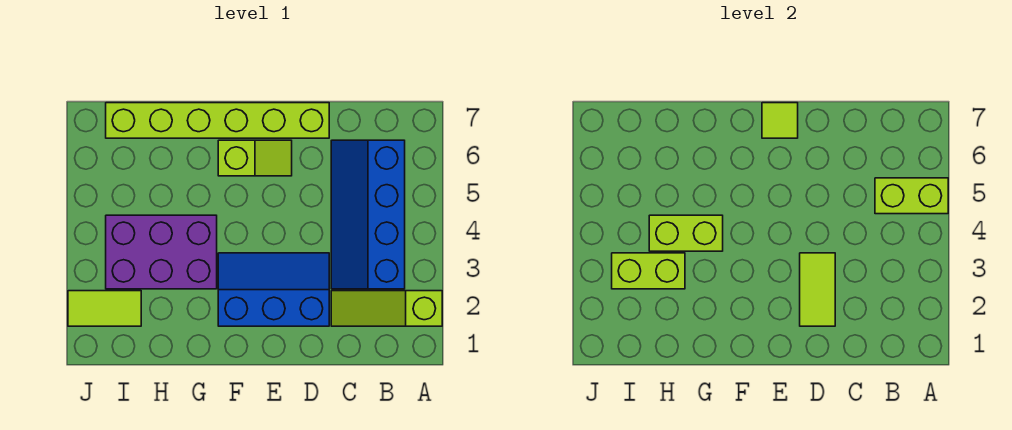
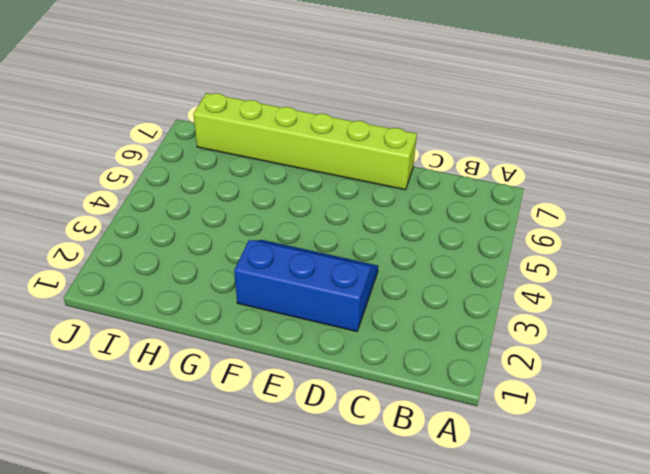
none -> lime 1x3 slope [331,291,442,326]
none -> blue 2x4 slope [331,140,405,289]
none -> lime 1x2 slope [218,140,292,176]

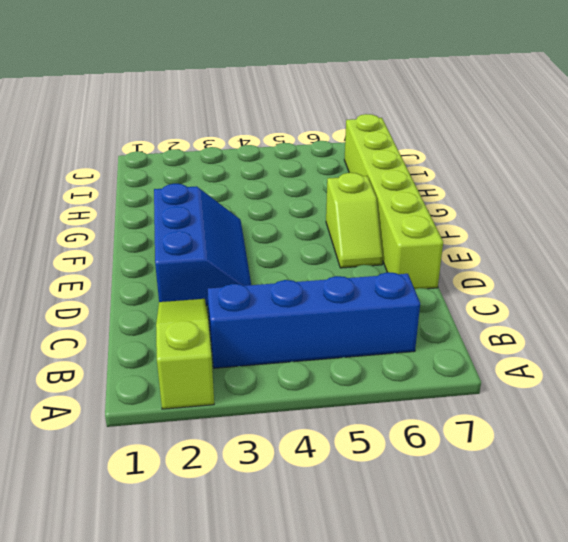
none -> purple 2x3 brick [106,215,217,289]
none -> lime 1x2 tile [68,291,141,326]
none -> lime 1x2 brick [875,178,948,214]

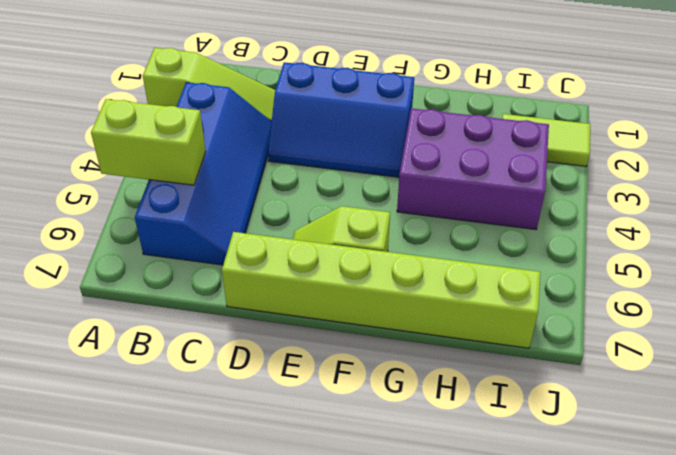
none -> lime 1x2 tile [800,253,835,326]
none -> lime 1x1 tile [762,103,798,138]
none -> lime 1x2 brick [649,215,723,251]

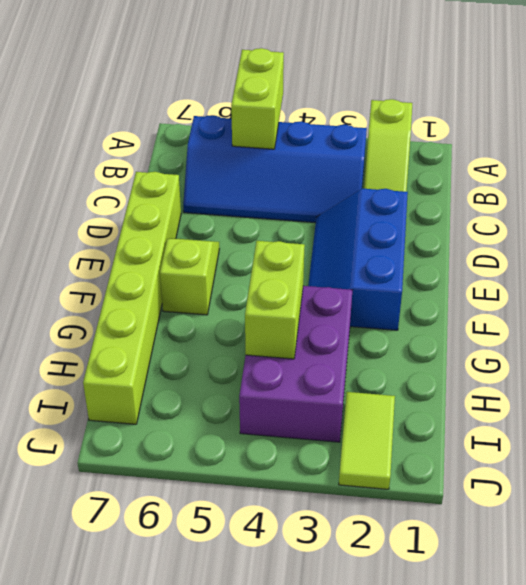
none -> lime 1x2 tile [800,253,835,326]
none -> lime 1x1 tile [762,103,798,138]
none -> lime 1x2 brick [612,253,685,289]

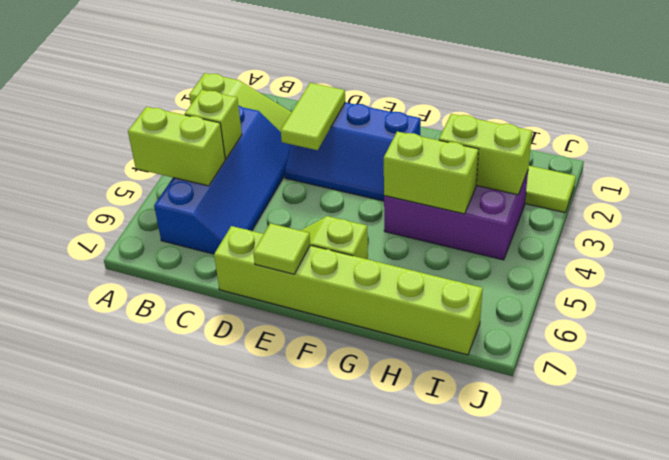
lime 1x1 brick [185,90,242,159] -> none

